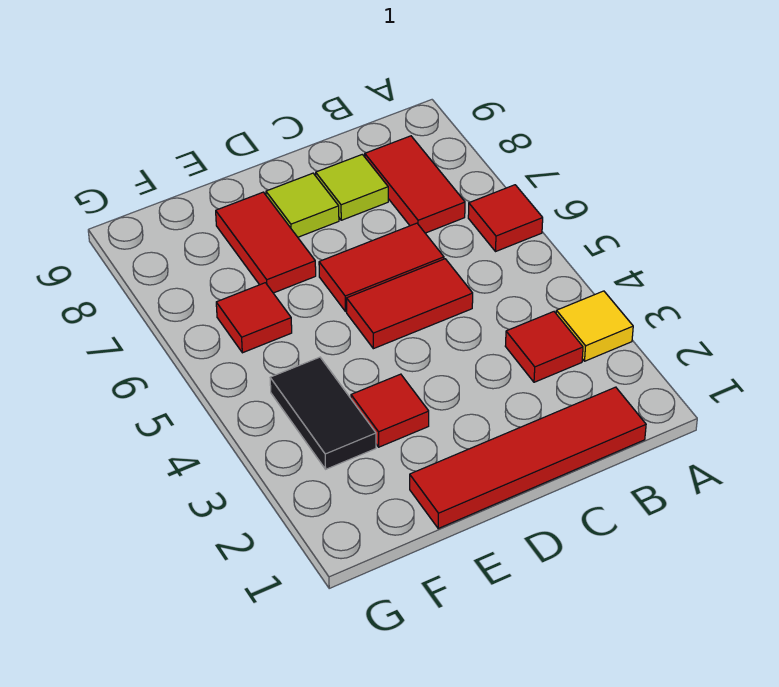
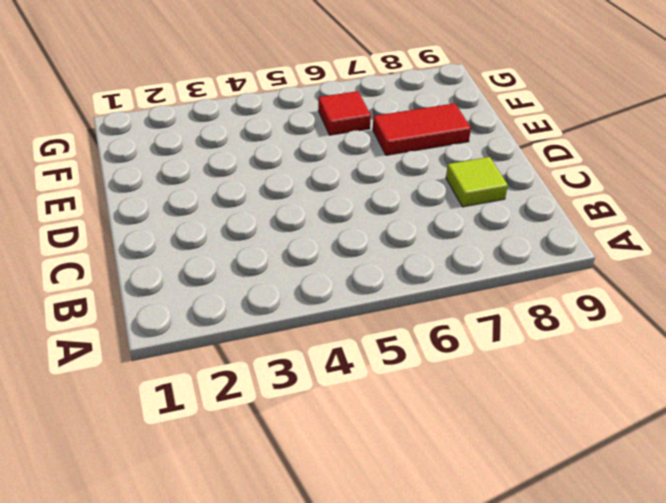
none -> yellow 1x1 tile [556,291,633,361]
none -> red 1x1 tile [468,185,543,251]
none -> red 1x4 tile [410,387,646,528]

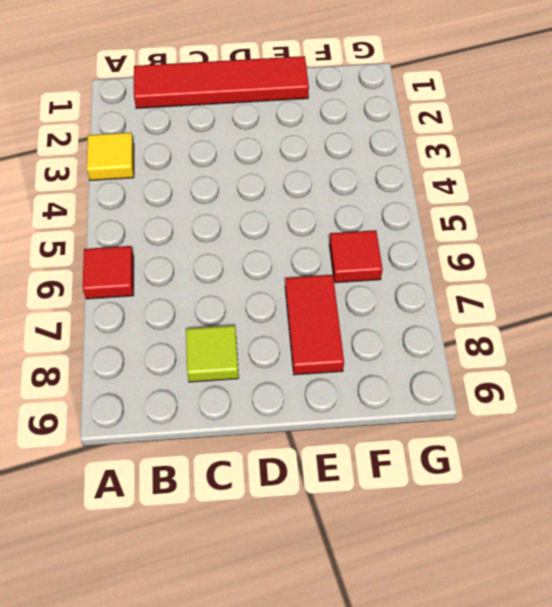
none -> red 1x1 tile [505,312,583,382]
none -> red 1x2 tile [365,136,465,233]
none -> red 1x2 tile [347,259,473,349]

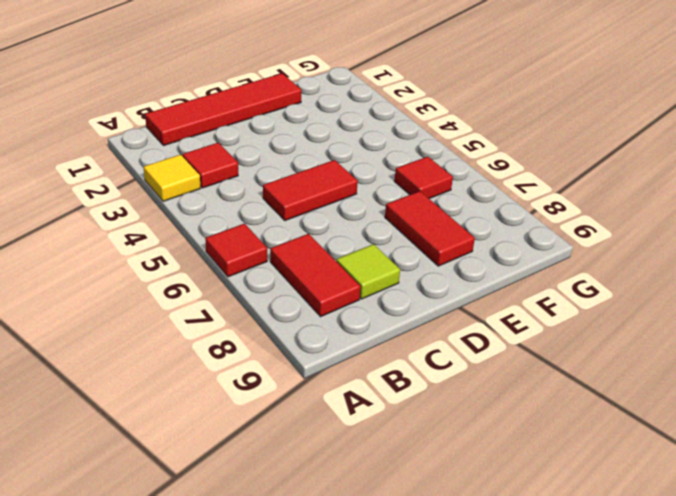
none -> red 1x2 tile [319,223,444,312]
none -> lime 1x1 tile [266,173,339,237]
none -> red 1x1 tile [351,374,429,447]

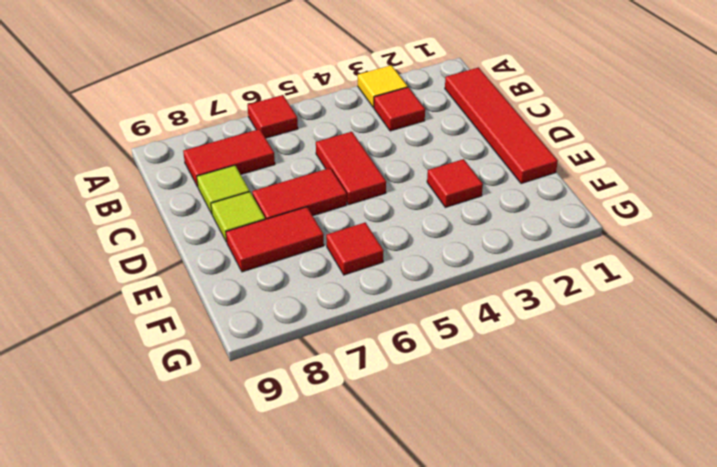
red 1x2 tile [252,168,347,219] -> red 1x2 tile turned to [319,223,444,312]
none -> black 1x2 tile [270,357,376,469]

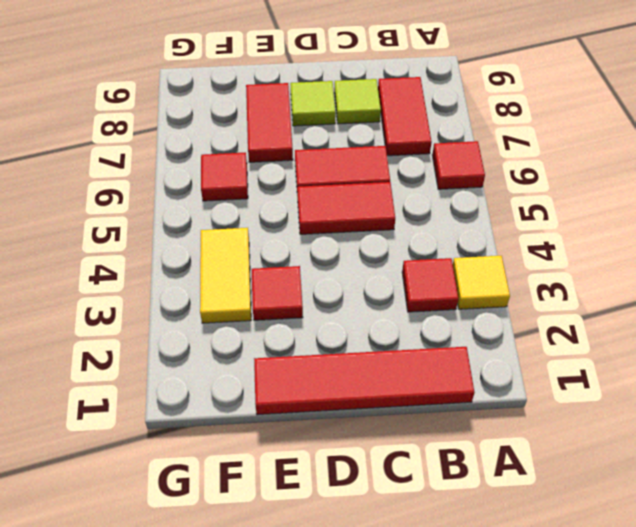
yellow 1x2 tile [200,228,251,323] -> black 1x2 tile [270,357,376,469]

